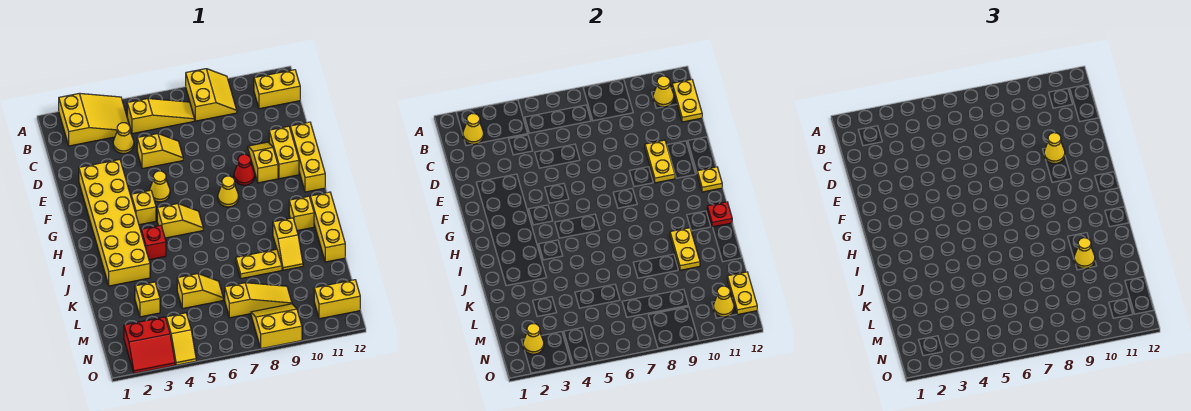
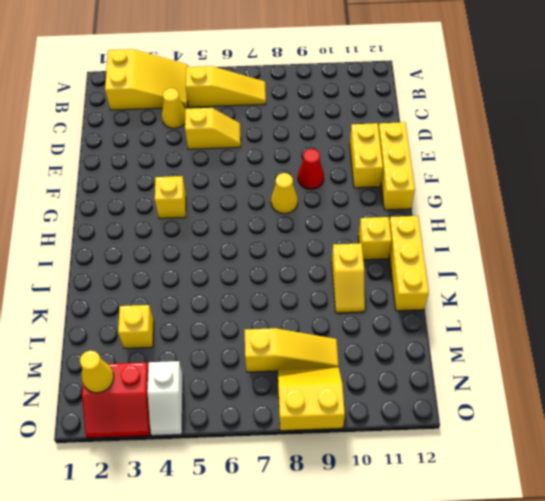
white 1x2 slope [147,361,183,436] -> yellow 1x2 slope [166,313,196,365]
none -> yellow 2x2 slope [186,69,237,121]
none -> yellow 1x2 brick [254,70,300,109]
none -> yellow 2x6 brick [79,159,150,286]
none -> yellow 1x2 slope [248,142,278,183]

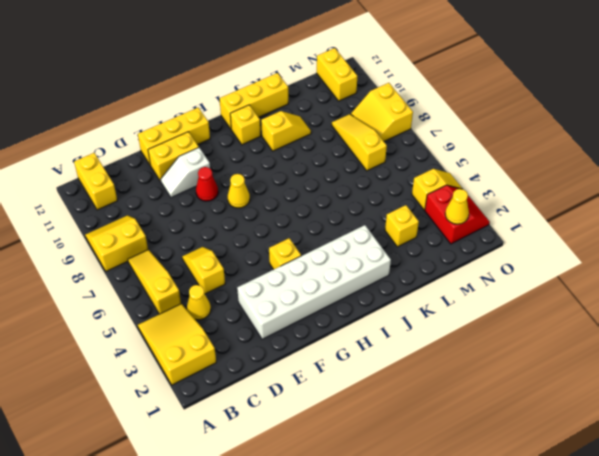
white 2x6 brick [237,225,391,339] -> yellow 2x6 brick [79,159,150,286]
white 1x2 slope [161,148,210,197] -> yellow 1x2 slope [248,142,278,183]
none -> yellow 1x1 cone [149,171,170,202]
none -> yellow 1x2 slope [157,204,203,238]
none -> red 1x1 brick [141,225,166,260]
none -> yellow 1x2 plate [236,249,282,279]

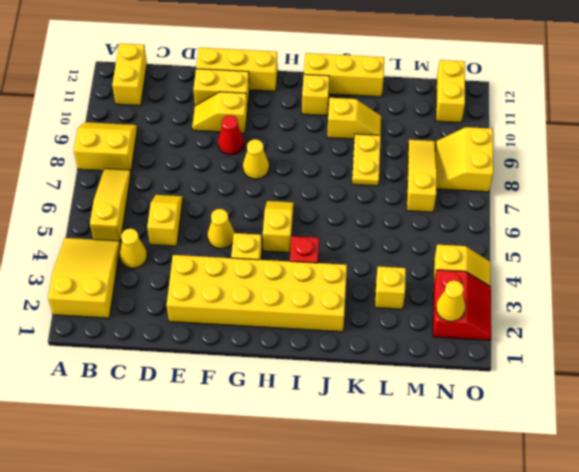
none -> yellow 1x2 slope [177,274,223,309]
none -> yellow 1x1 cone [463,114,484,144]
none -> yellow 1x1 cone [653,76,674,107]
none -> yellow 1x2 plate [672,79,702,122]

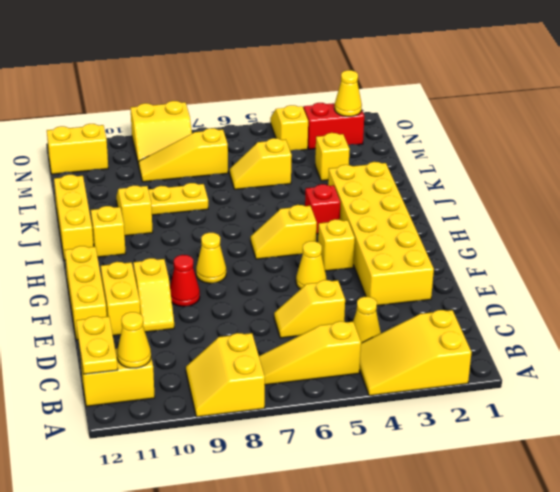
none -> yellow 1x1 cone [463,114,484,144]
none -> yellow 1x2 plate [645,140,675,183]
none -> yellow 1x1 plate [697,167,722,192]
none -> red 1x1 plate [707,202,732,227]

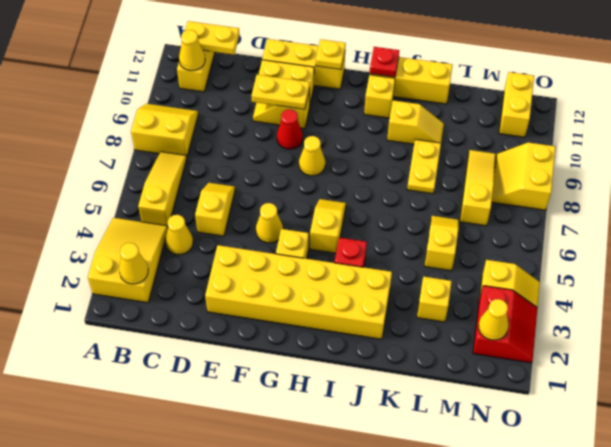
none -> yellow 1x2 plate [670,228,700,270]
none -> yellow 1x2 plate [727,272,757,314]
none -> yellow 1x1 cone [713,286,734,317]
none -> yellow 1x1 cone [1044,133,1065,163]

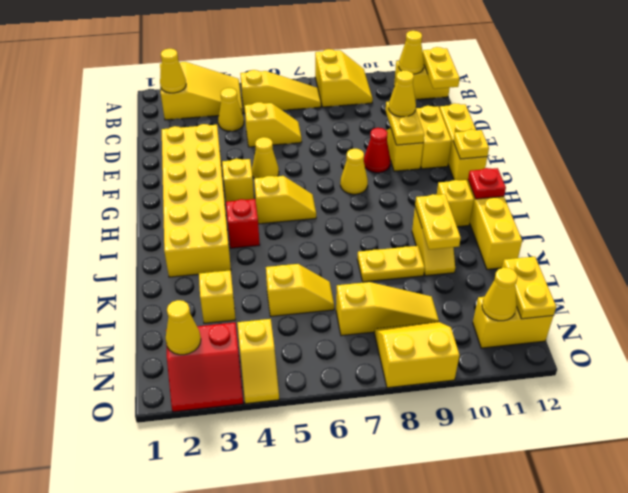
none -> yellow 1x1 cone [1074,238,1095,269]

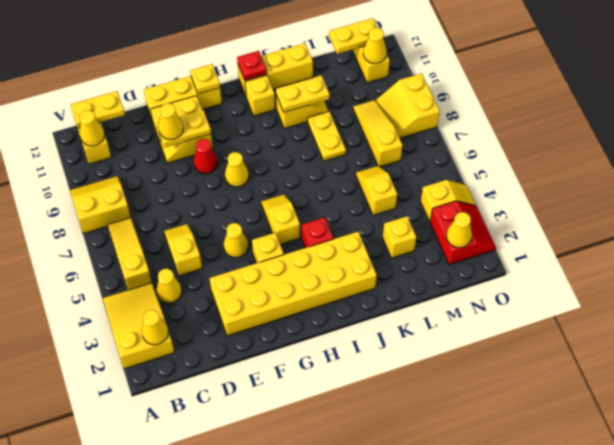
none -> yellow 1x1 cone [1074,238,1095,269]

